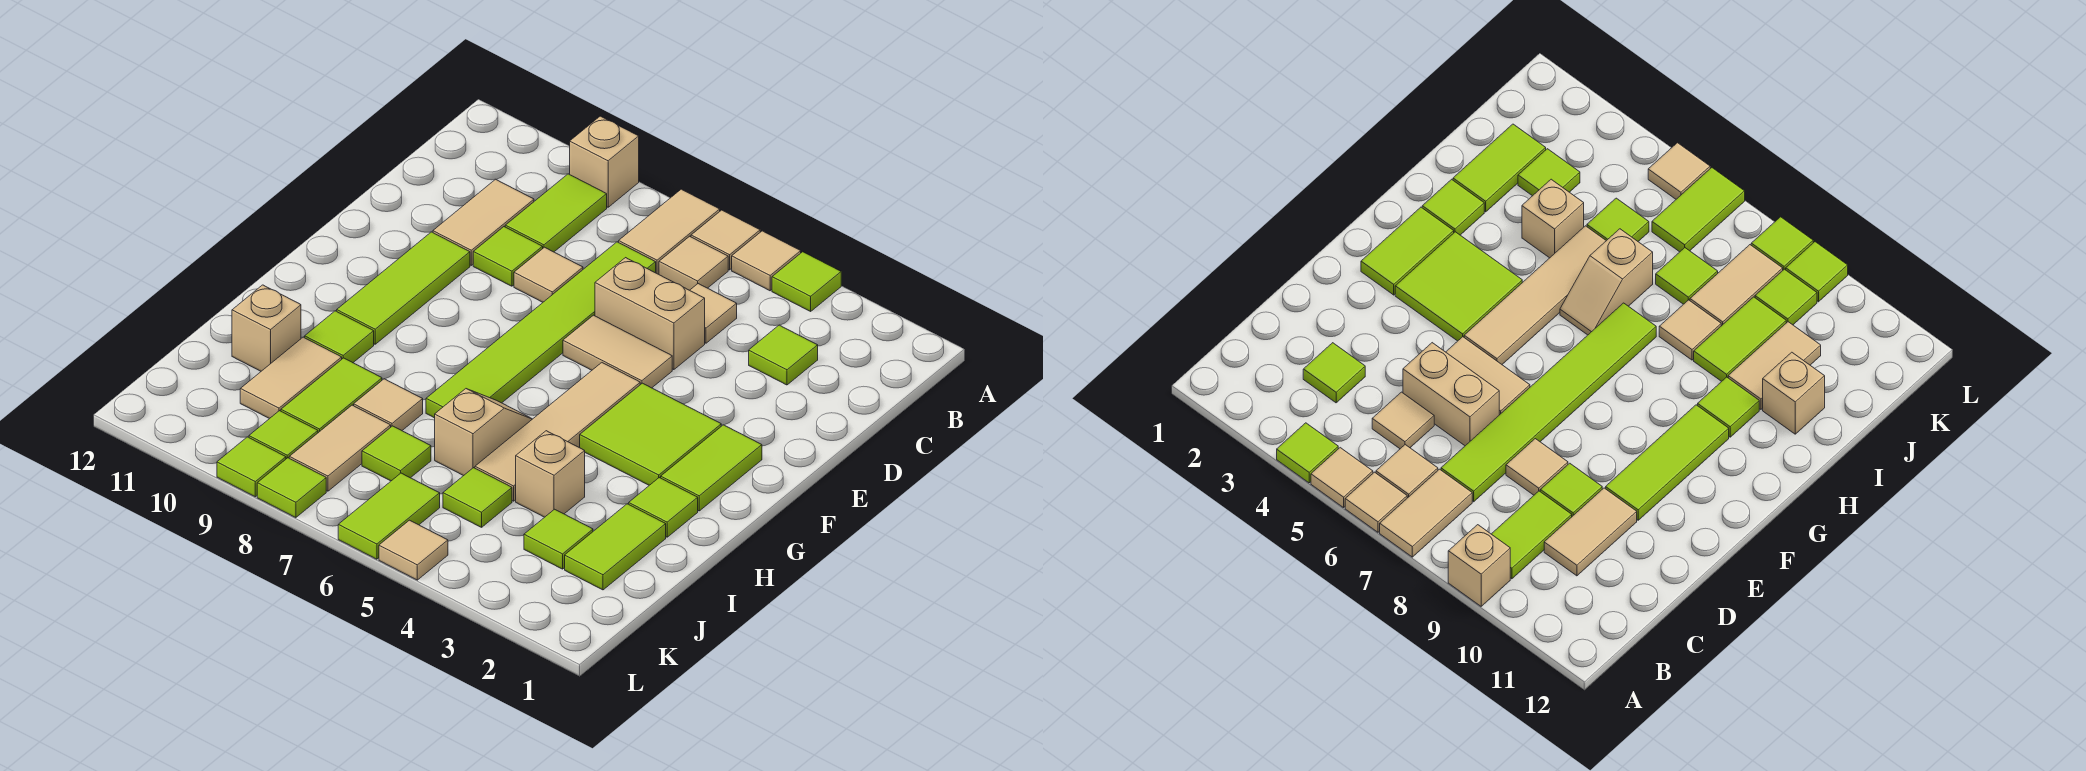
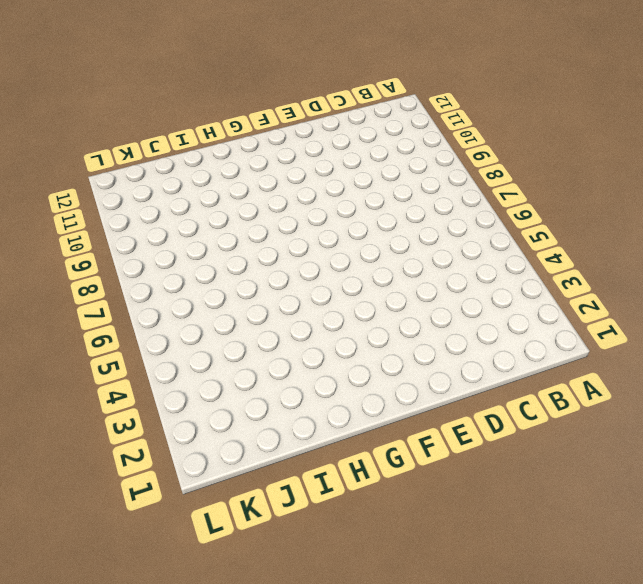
none -> lime 1x1 tile [772,252,841,311]
none -> tan 1x1 tile [732,231,801,291]
none -> tan 1x1 tile [691,210,760,270]
none -> tan 1x2 tile [619,189,720,274]

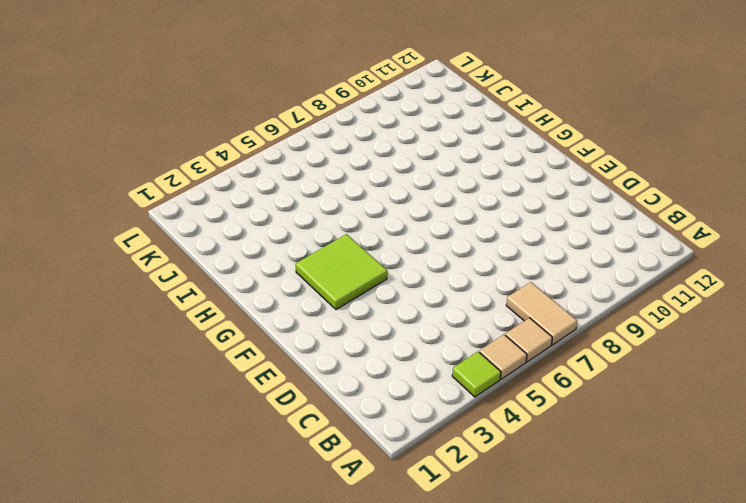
none -> tan 1x1 brick [570,116,639,207]
none -> tan 1x1 tile [659,236,728,290]
none -> lime 1x2 tile [505,174,607,252]
none -> lime 1x1 tile [749,325,818,385]

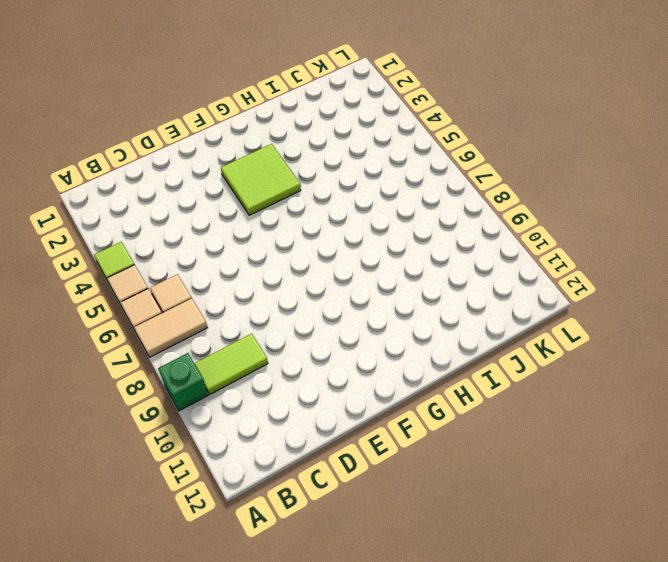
green 1x1 brick [158,353,208,411] -> tan 1x1 brick [570,116,639,207]
none -> lime 1x1 tile [749,325,818,385]
none -> tan 1x1 tile [690,284,737,343]
none -> lime 1x6 tile [426,242,656,418]
none -> tan 1x2 tile [433,179,534,265]

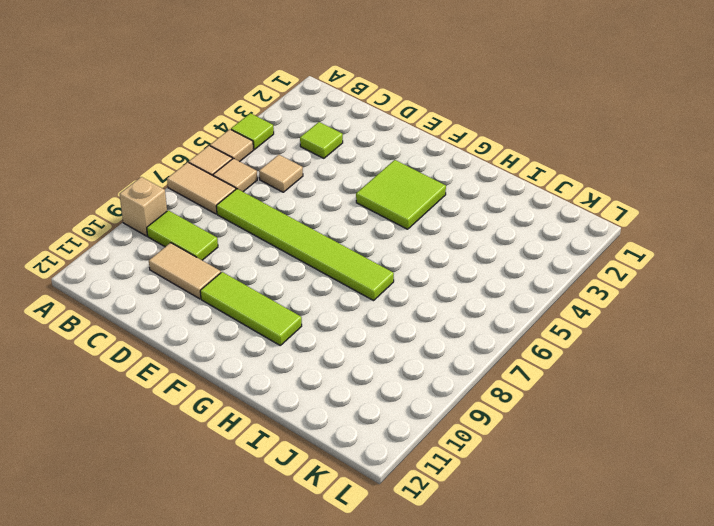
none -> tan 1x2 brick [595,258,705,370]
none -> tan 1x1 tile [514,247,583,302]
none -> lime 1x1 tile [473,227,543,286]
none -> tan 1x2 tile [563,315,672,388]

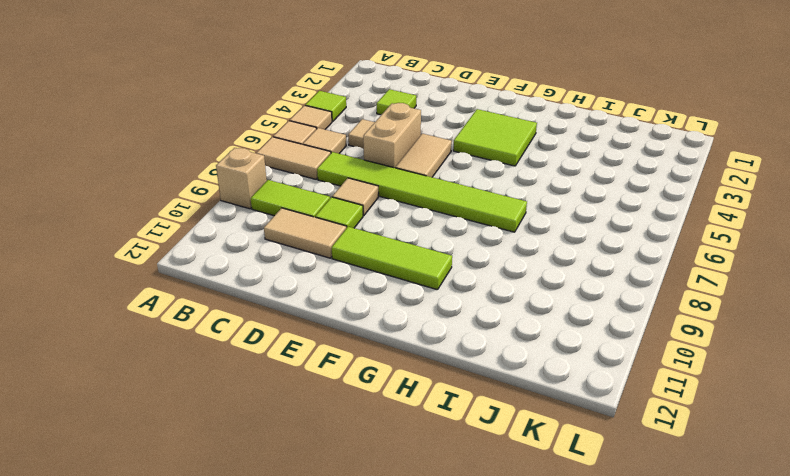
none -> lime 1x2 tile [661,425,762,511]
none -> tan 1x4 tile [475,363,640,501]
none -> lime 1x1 tile [629,478,698,537]
none -> tan 1x2 slope [435,389,532,476]

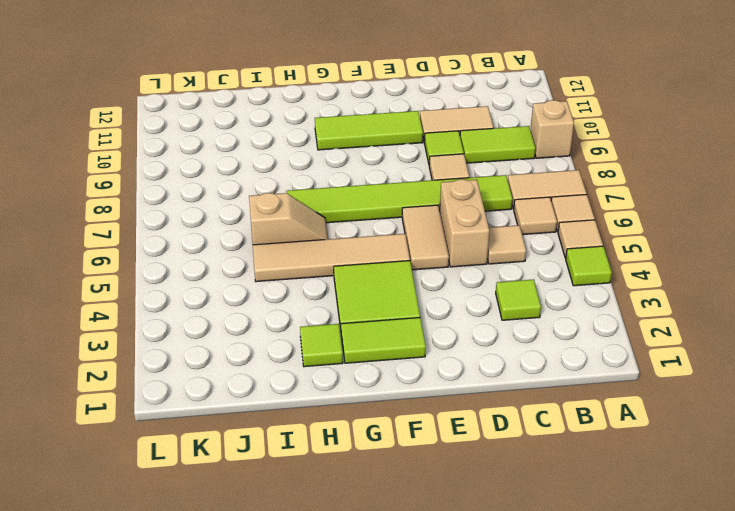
none -> lime 1x1 tile [305,311,374,363]
none -> lime 1x2 tile [565,504,666,590]
none -> tan 1x1 brick [516,431,585,517]
none -> tan 1x1 tile [354,379,423,430]

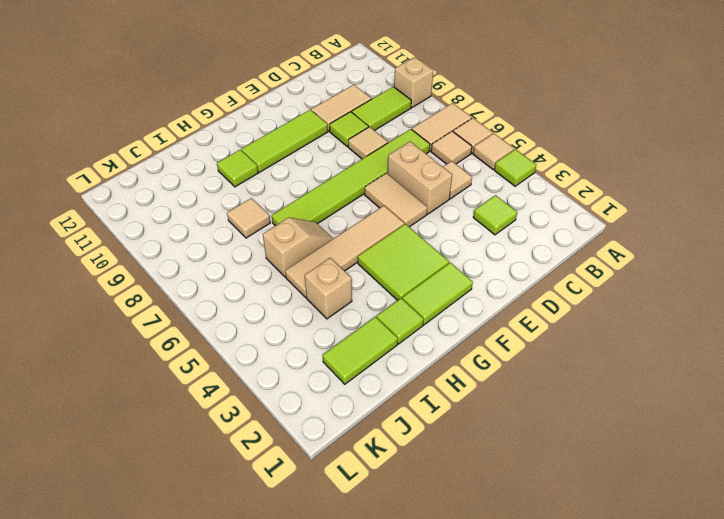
none -> lime 1x2 tile [281,358,382,433]
none -> tan 1x2 tile [240,337,342,419]
none -> tan 1x1 brick [232,285,301,371]
none -> lime 1x1 tile [524,509,593,569]

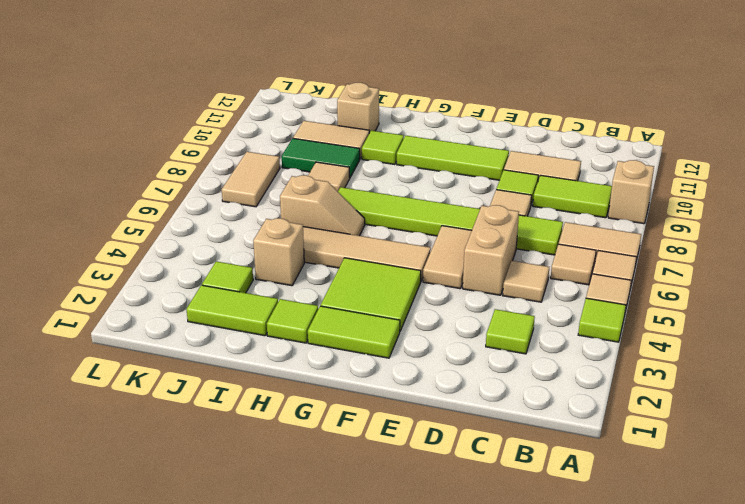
green 1x2 tile [282,138,360,177] -> lime 1x2 tile [281,358,382,433]
tan 1x2 tile [222,152,280,207] -> tan 1x2 tile turned to [289,405,391,491]
none -> lime 1x1 tile [443,468,512,527]
none -> lime 1x1 tile [362,426,431,481]
none -> lime 1x2 tile [338,473,440,559]
none -> lime 1x1 tile [249,411,318,459]

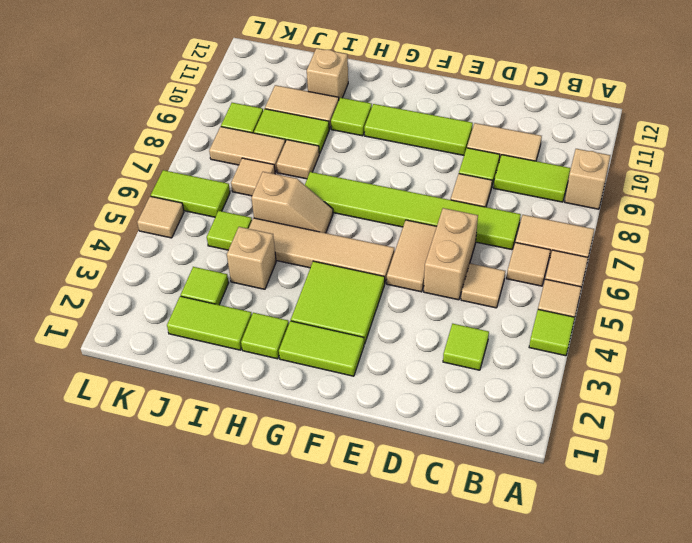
tan 1x1 tile [231,158,275,196] -> lime 1x1 tile [362,426,431,481]
none -> lime 1x1 tile [257,458,326,518]
none -> lime 1x1 tile [217,437,286,497]

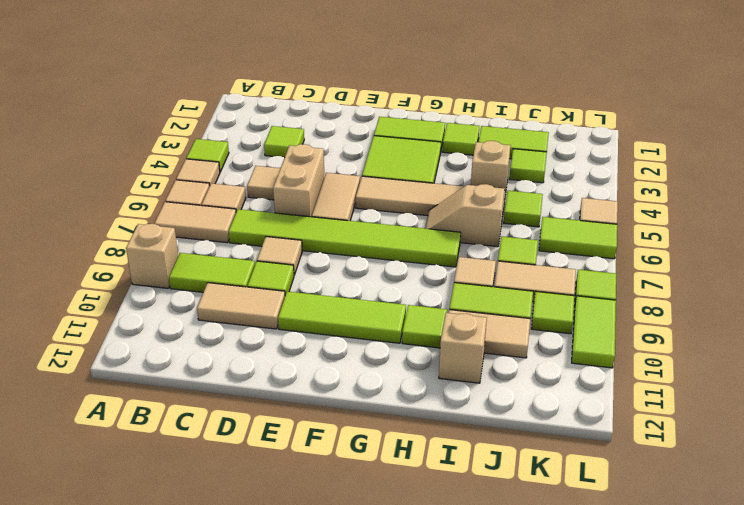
lime 1x2 tile [572,296,616,368] -> lime 1x1 tile [217,437,286,497]

